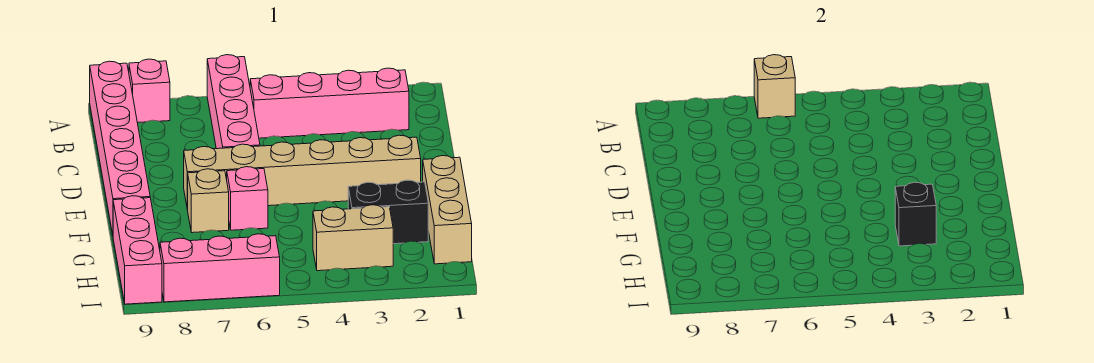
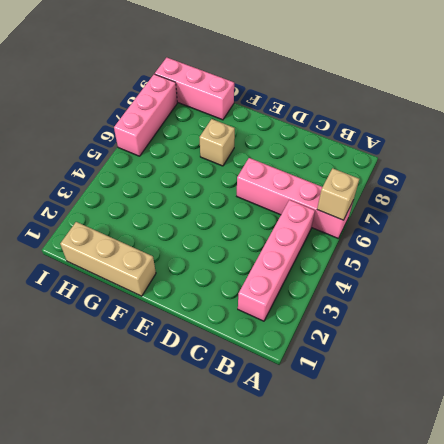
none -> pink 1x1 brick [129,59,170,123]
none -> pink 1x6 brick [90,61,150,234]
none -> tan 1x6 brick [184,135,421,210]

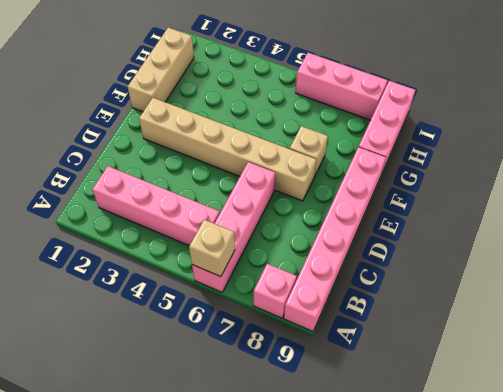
none -> pink 1x1 brick [227,167,268,230]
none -> black 1x2 brick [348,180,428,244]
none -> tan 1x2 brick [313,205,393,271]

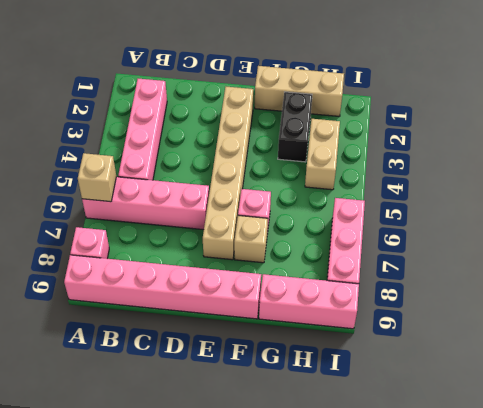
none -> black 1x1 brick [895,182,936,246]

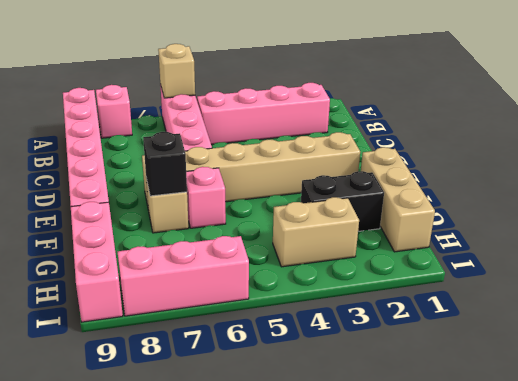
black 1x1 brick [143,132,187,196] -> black 1x1 brick moved to [895,182,936,246]

